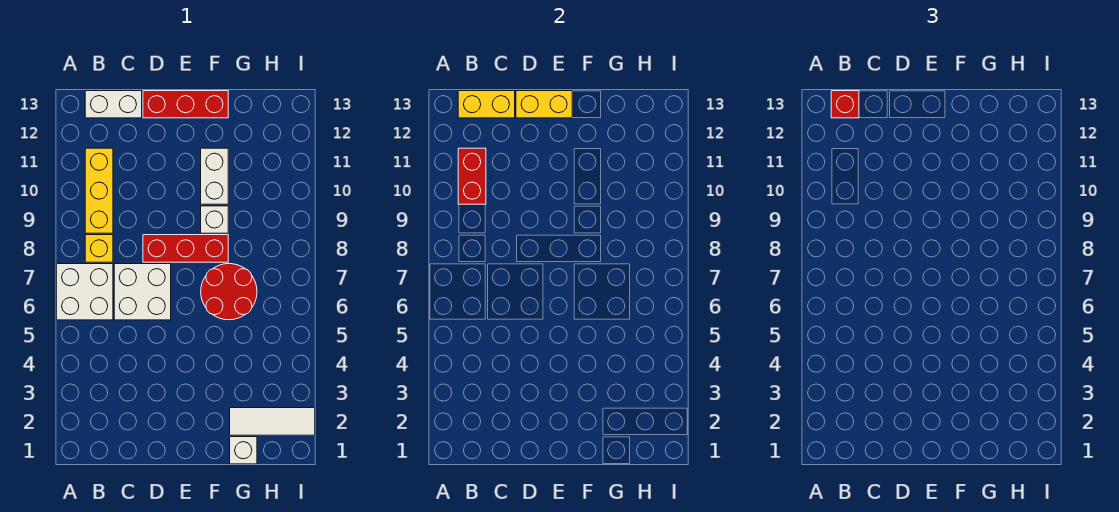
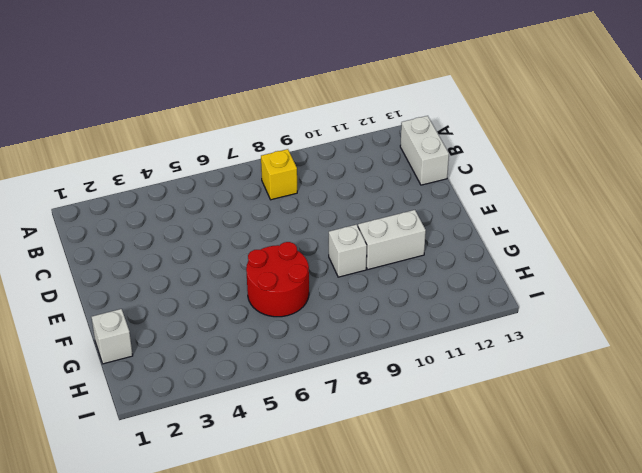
none -> white 2x2 brick [57,264,113,320]
none -> yellow 1x3 brick [85,148,113,233]
none -> white 2x2 brick [114,264,171,320]

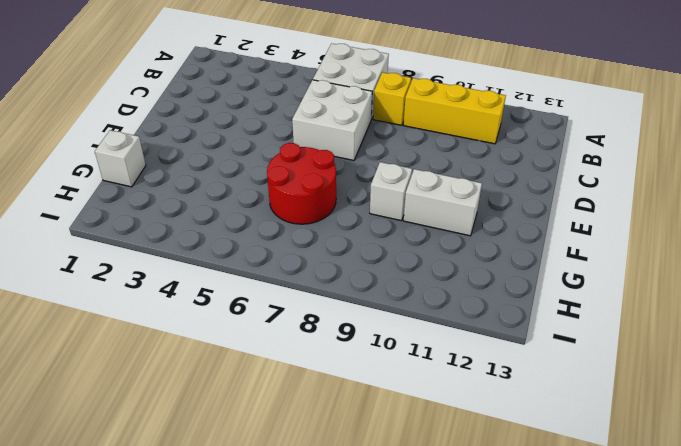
none -> white 1x2 brick [85,91,142,118]
none -> red 1x3 brick [143,235,228,262]
none -> red 1x3 brick [143,91,228,118]

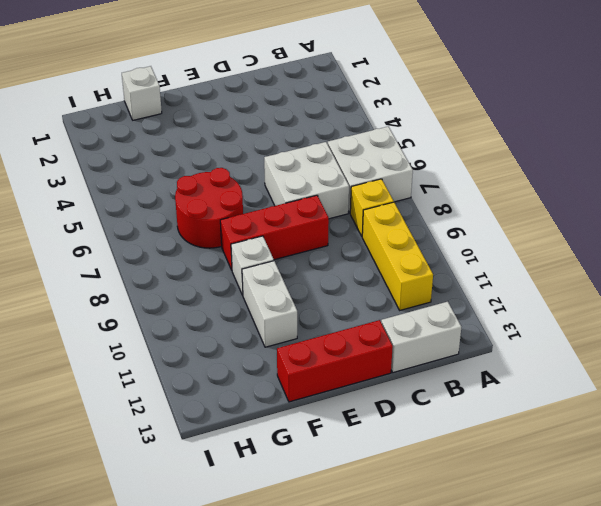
none -> white 1x3 tile [230,408,315,435]
none -> red 1x2 brick [458,148,486,204]
none -> yellow 1x2 brick [458,91,515,118]

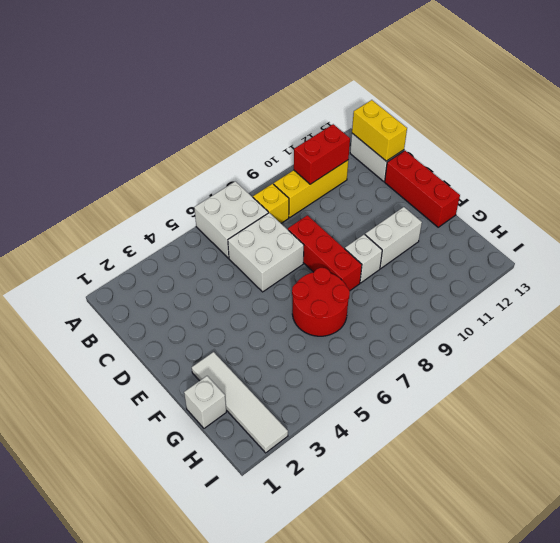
white 1x4 tile [192,352,288,453] -> white 1x3 tile [230,408,315,435]
none -> yellow 1x2 brick [516,91,572,118]
none -> red 1x1 brick [831,91,859,118]

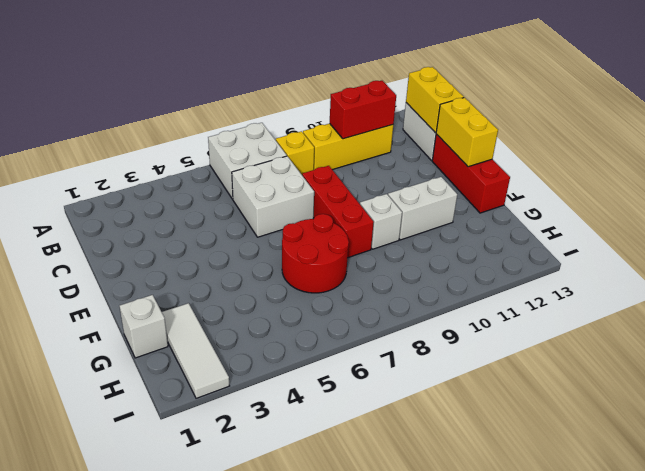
none -> red 1x1 brick [831,91,859,118]

